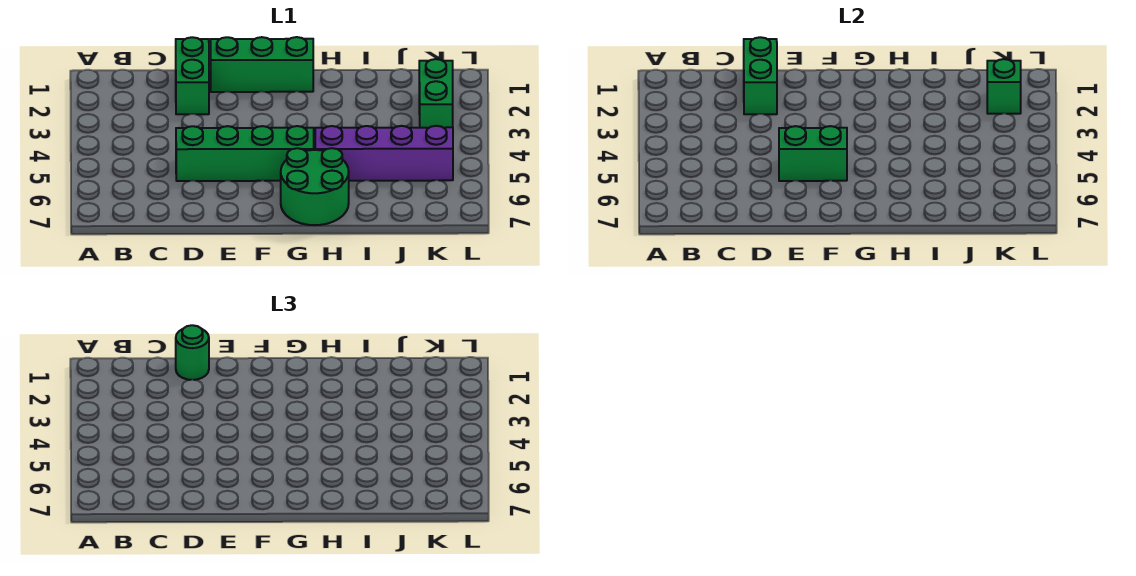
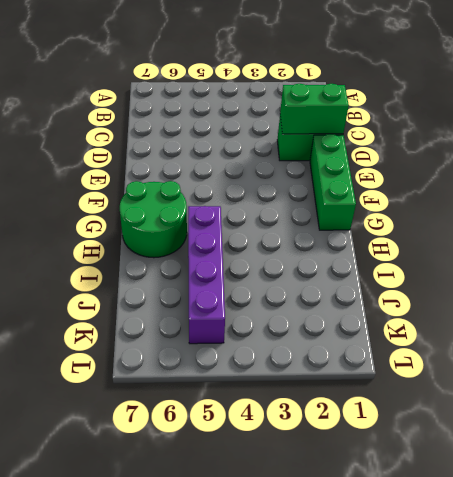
none -> green 1x4 brick [176,126,314,181]
none -> green 1x2 brick [419,59,453,128]

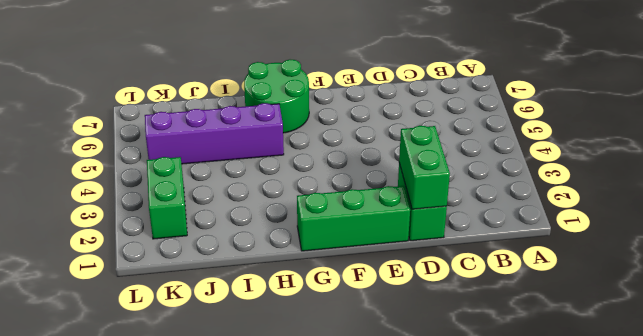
none -> green 1x4 brick [176,126,314,181]
none -> green 1x2 brick [779,126,847,181]

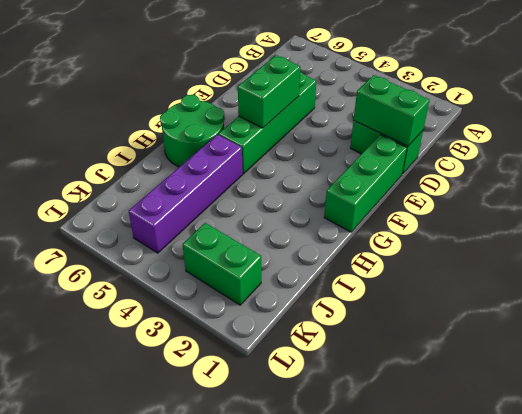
none -> green 1x1 brick [987,59,1021,114]
none -> green 1x1 round brick [176,325,209,380]

